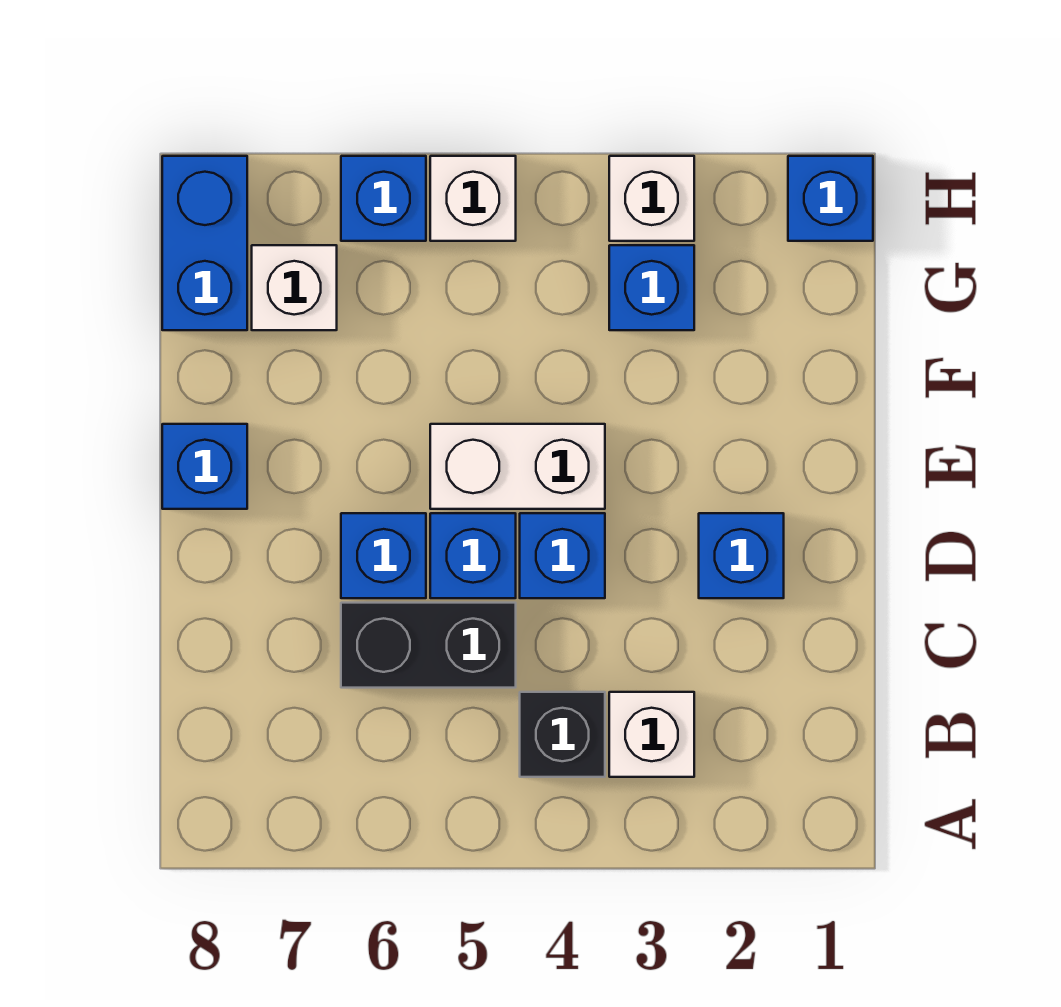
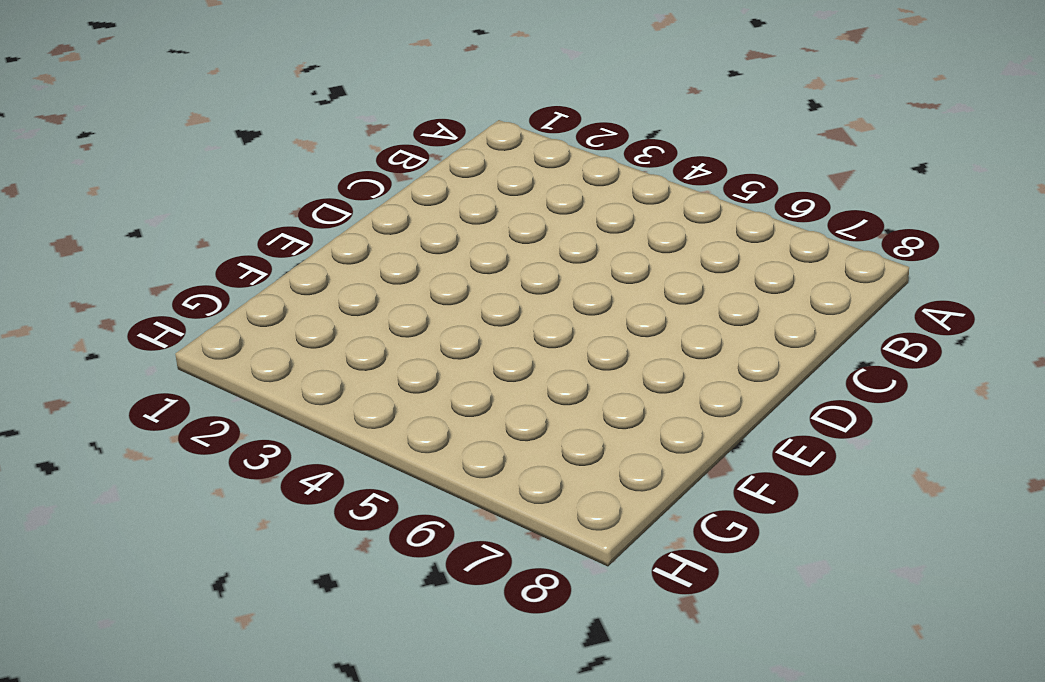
none -> white 1x1 brick [609,692,694,777]
none -> black 1x1 brick [520,692,605,777]
none -> black 1x2 brick [341,603,516,688]

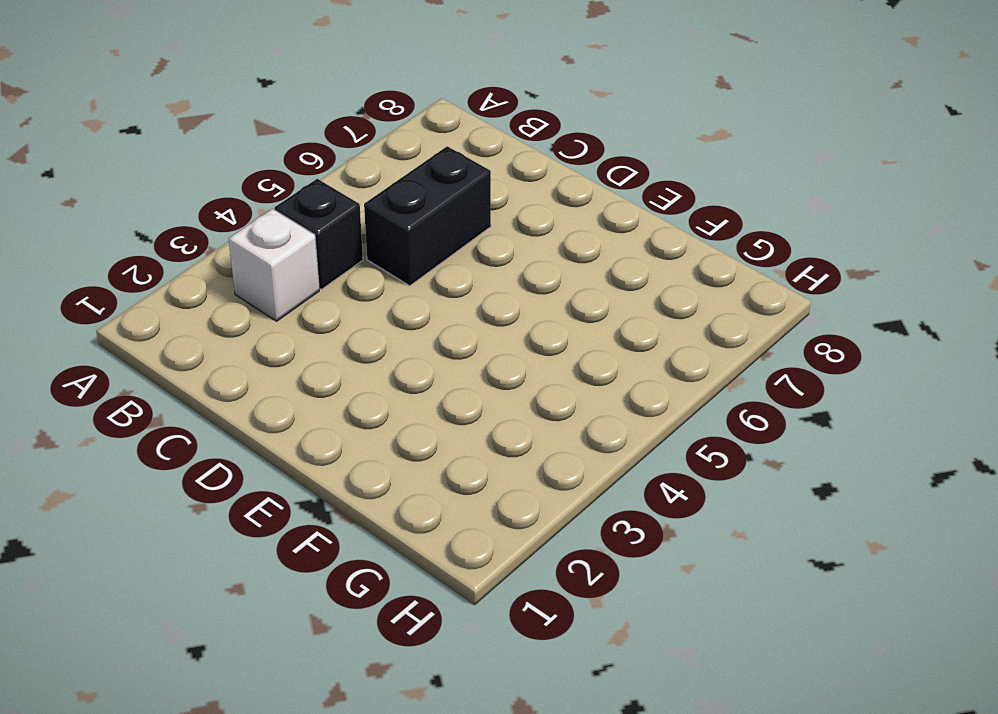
none -> blue 1x1 brick [699,513,784,598]
none -> blue 1x1 brick [520,513,605,598]
none -> blue 1x1 brick [430,513,516,598]

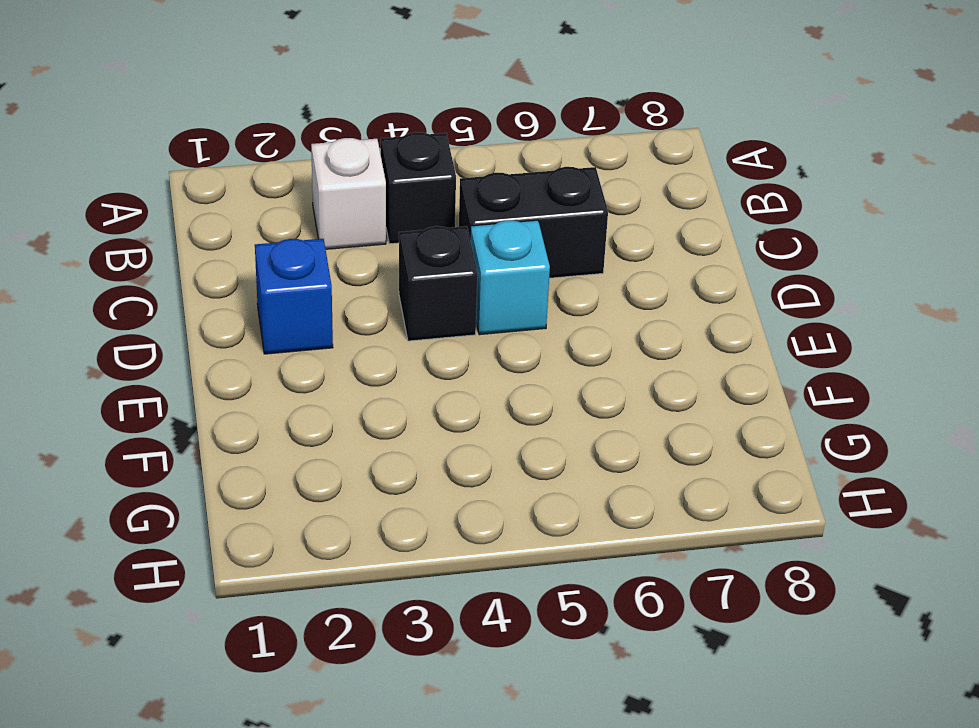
black 1x1 brick [399,226,478,341] -> blue 1x1 brick [520,513,605,598]
cyan 1x1 brick [470,220,550,335] -> blue 1x1 brick [430,513,516,598]
none -> blue 1x1 brick [341,513,426,598]
none -> white 1x2 brick [430,424,605,509]
none -> blue 1x1 brick [162,424,247,509]

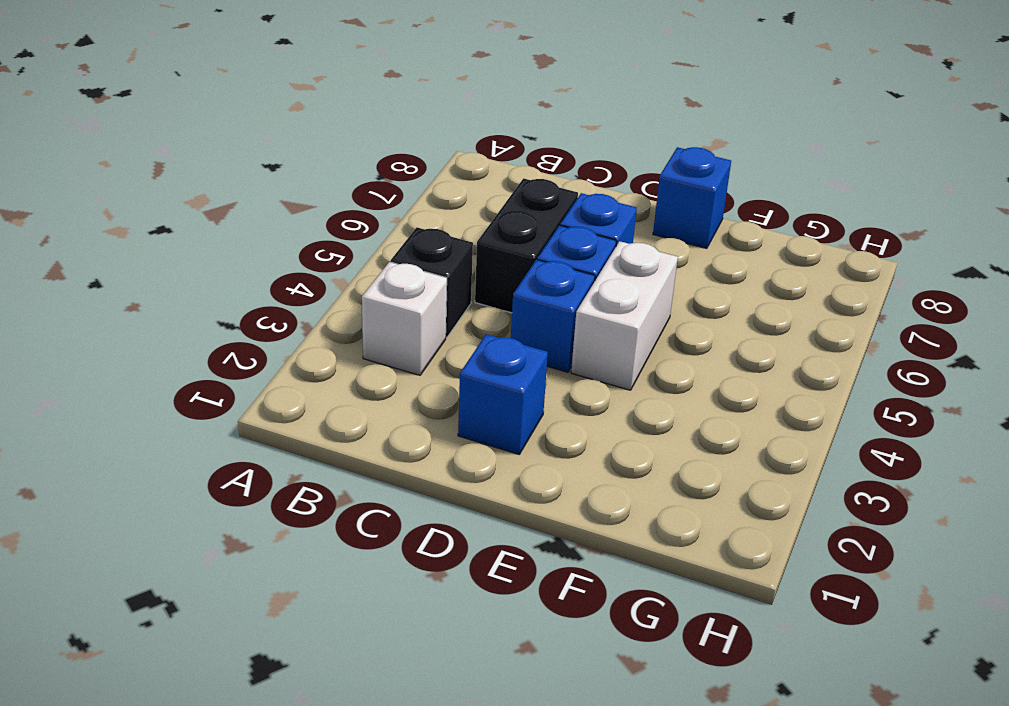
none -> blue 1x1 brick [609,245,694,330]
none -> white 1x1 brick [252,245,337,330]
none -> blue 1x2 brick [162,156,247,330]

